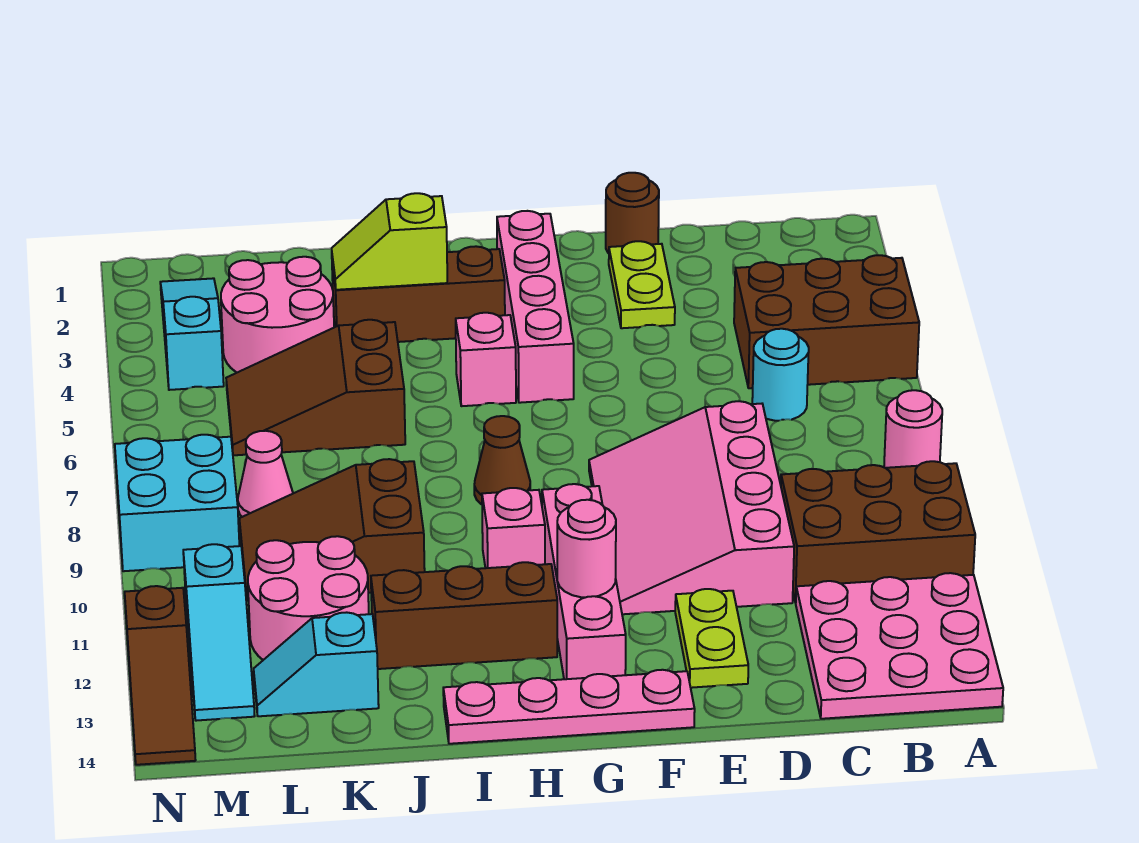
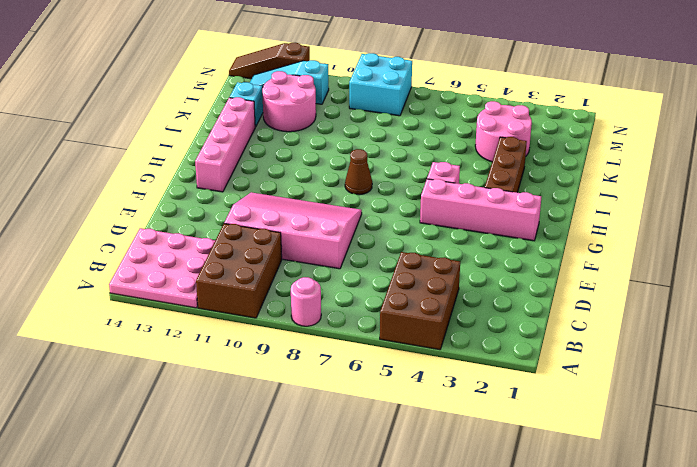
pink 1x4 brick [195,97,255,192] -> pink 1x4 brick turned to [542,484,626,679]
none -> cyan 1x1 round brick [752,329,809,421]
none -> brown 1x1 round brick [606,173,659,253]
none -> lime 1x2 plate [609,241,675,328]

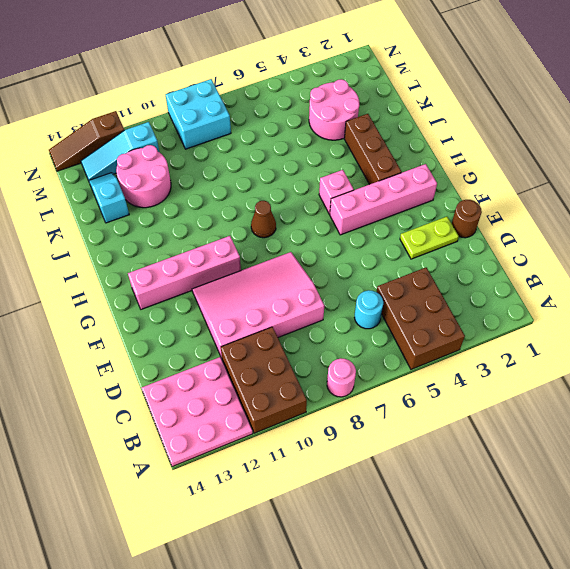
none -> lime 1x2 plate [675,589,748,688]
none -> pink 1x4 plate [443,670,695,744]
none -> pink 1x1 brick [482,488,545,568]

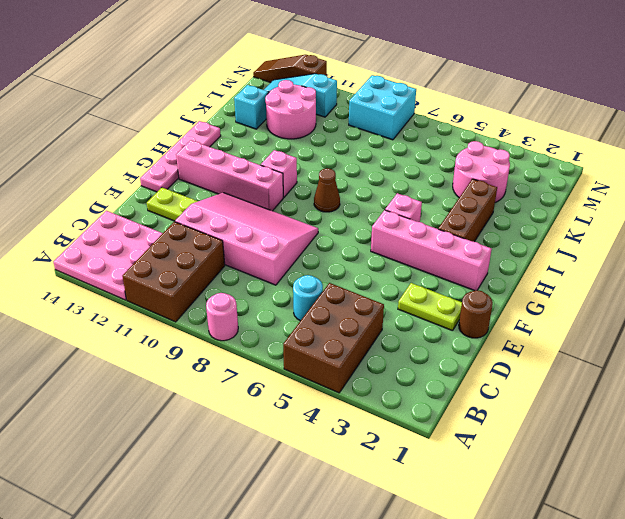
none -> brown 1x3 brick [371,562,557,669]
none -> brown 2x3 slope [226,320,405,455]
none -> brown 2x3 slope [239,459,425,601]

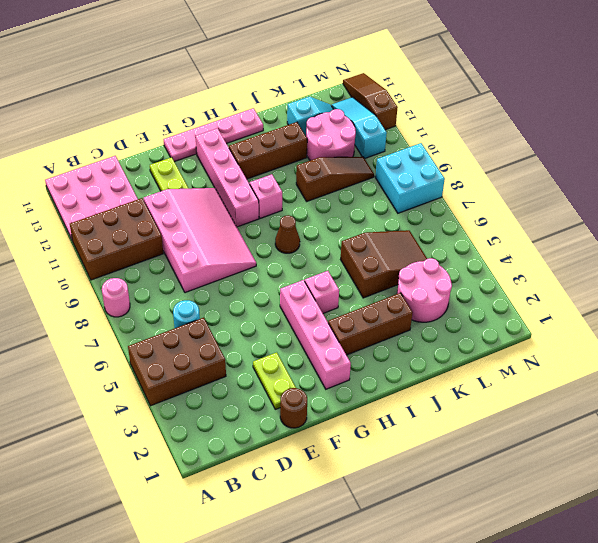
brown 1x3 slope [296,157,374,201] -> brown 2x3 slope [239,459,425,601]
none -> pink 1x1 cone [238,431,293,517]
none -> cyan 1x3 slope [160,278,224,390]
none -> pink 1x1 round brick [557,500,616,597]

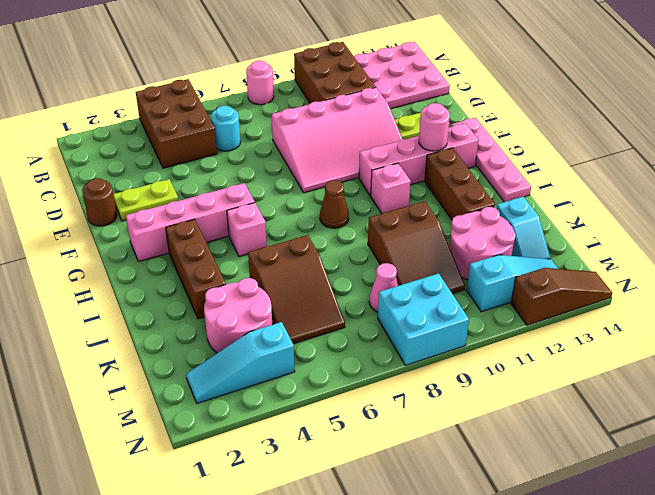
none -> lime 1x2 slope [332,193,447,290]

